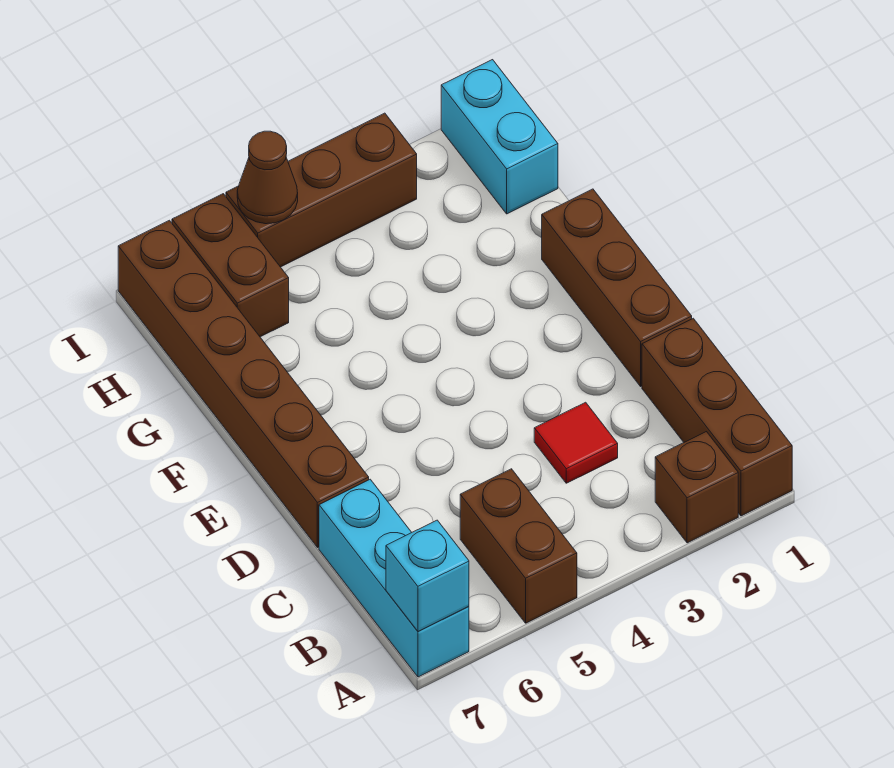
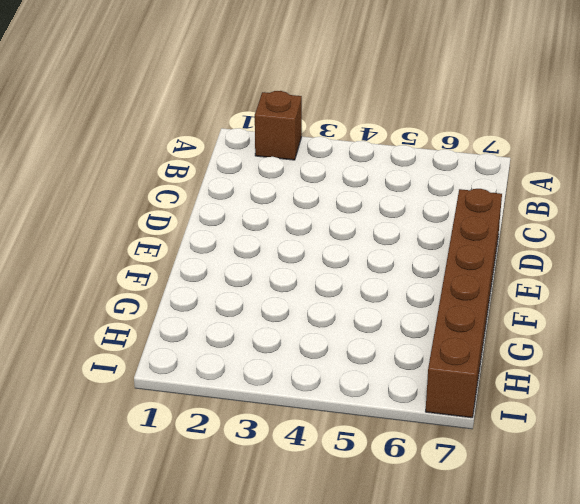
none -> brown 1x3 brick [642,318,792,516]
none -> brown 1x2 brick [460,469,577,623]
none -> cyan 1x3 brick [319,479,469,677]

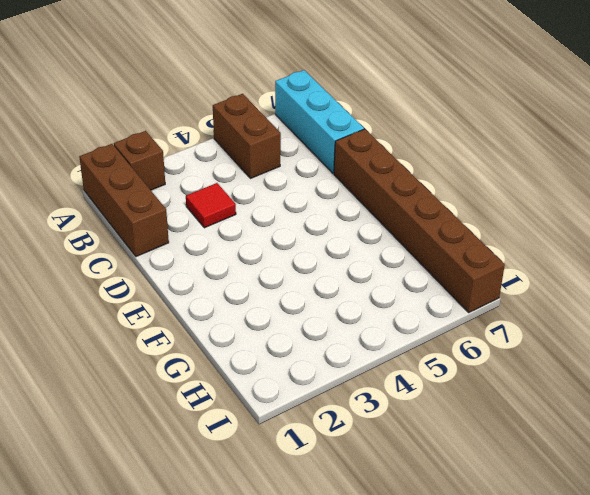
none -> brown 1x3 brick [542,189,692,386]
none -> cyan 1x2 brick [441,60,558,214]
none -> brown 1x2 brick [172,194,289,337]

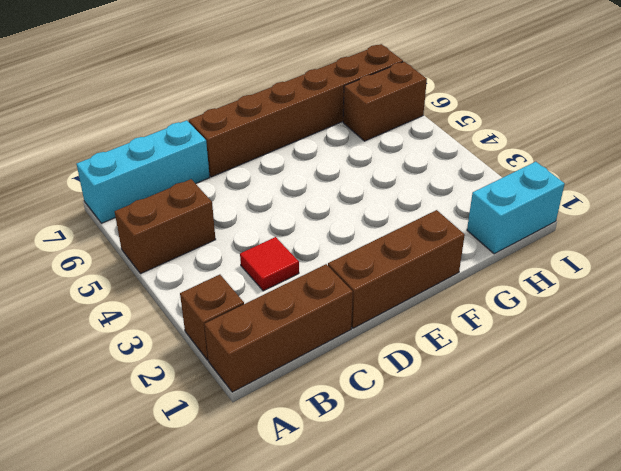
none -> brown 1x3 brick [226,113,417,267]
none -> cyan 1x1 brick [386,520,469,632]
none -> brown 1x1 cone [237,131,298,224]

